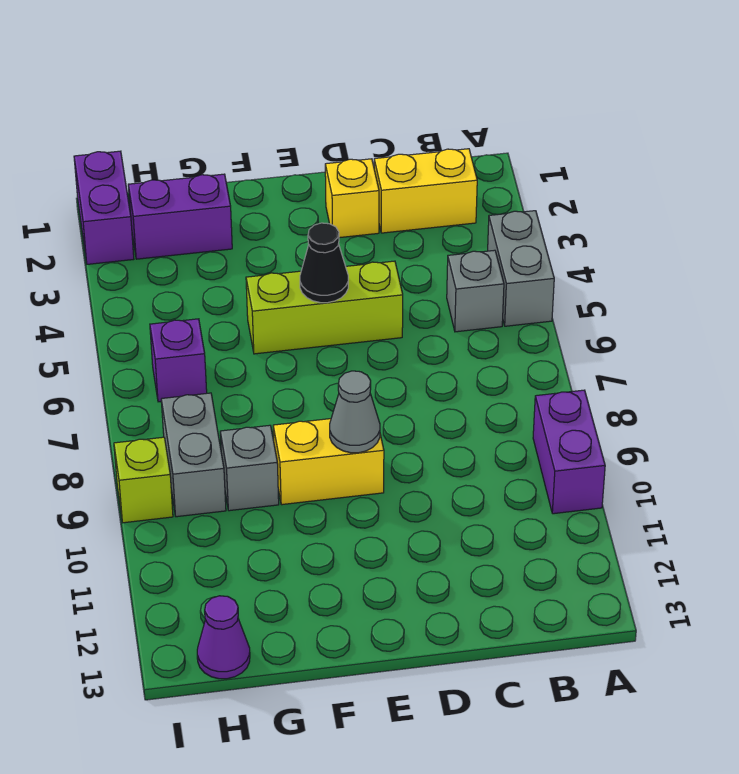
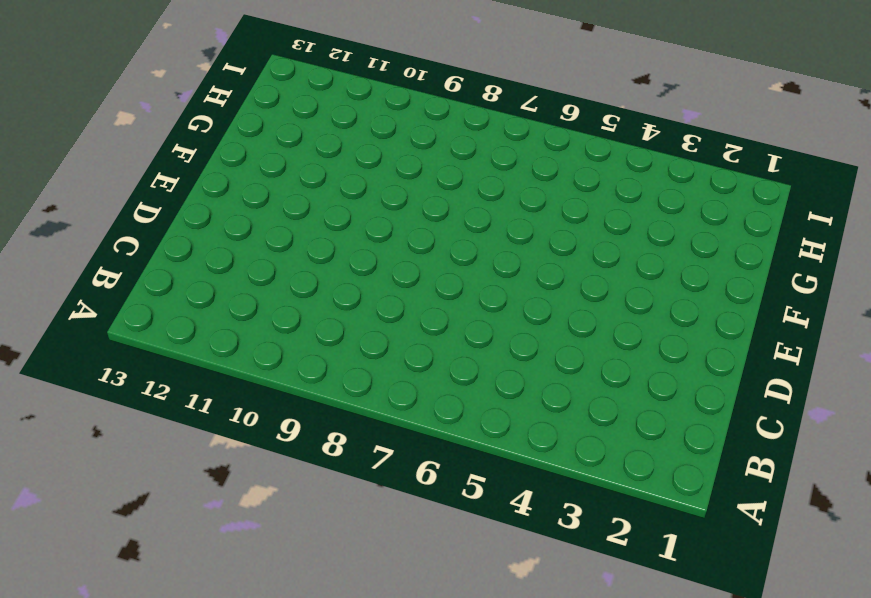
none -> grey 1x2 brick [488,211,554,326]
none -> purple 1x2 brick [533,390,605,514]
none -> yellow 1x2 brick [374,149,477,233]

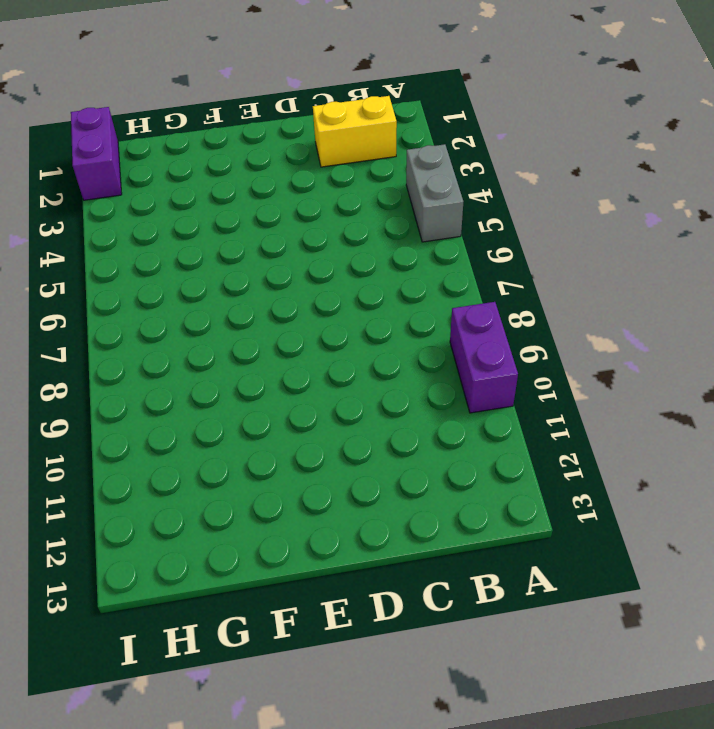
none -> grey 1x1 brick [447,250,504,332]
none -> yellow 1x1 brick [325,159,379,238]
none -> lime 1x3 brick [246,261,403,354]

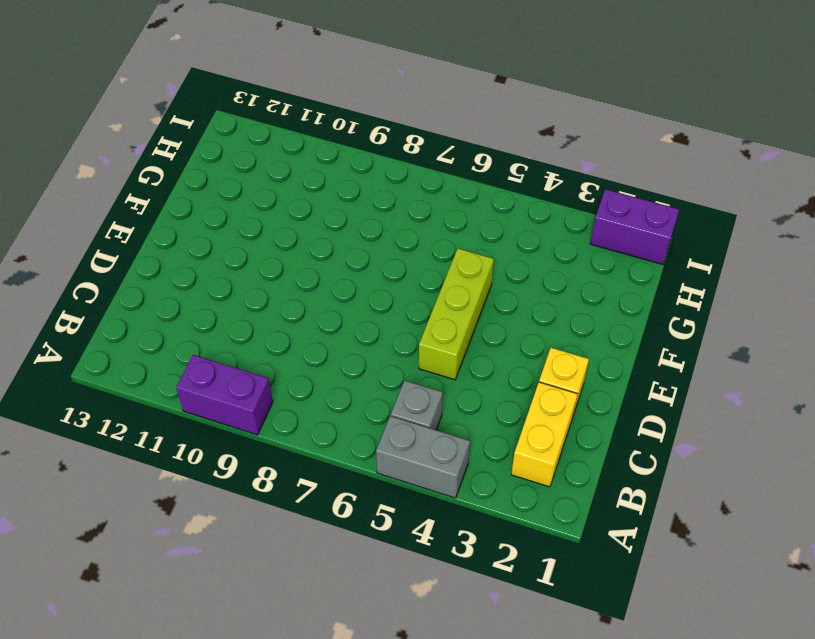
none -> yellow 1x2 brick [273,419,384,505]
none -> purple 1x2 brick [128,174,232,259]
none -> grey 1x1 brick [220,425,279,511]

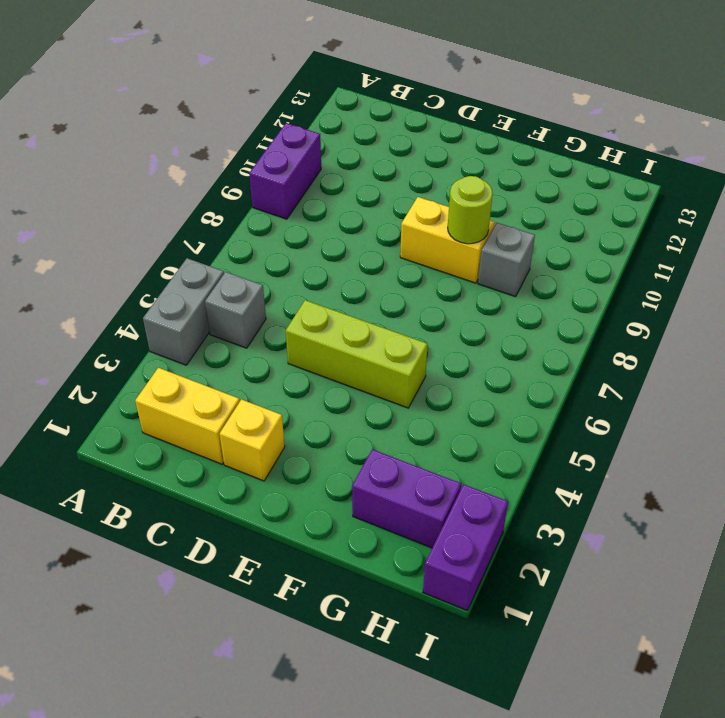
lime 1x1 round brick [448,176,493,244] -> none
none -> purple 1x1 brick [150,319,207,402]
none -> grey 1x2 brick [161,393,226,517]
none -> purple 1x1 cone [197,596,250,679]

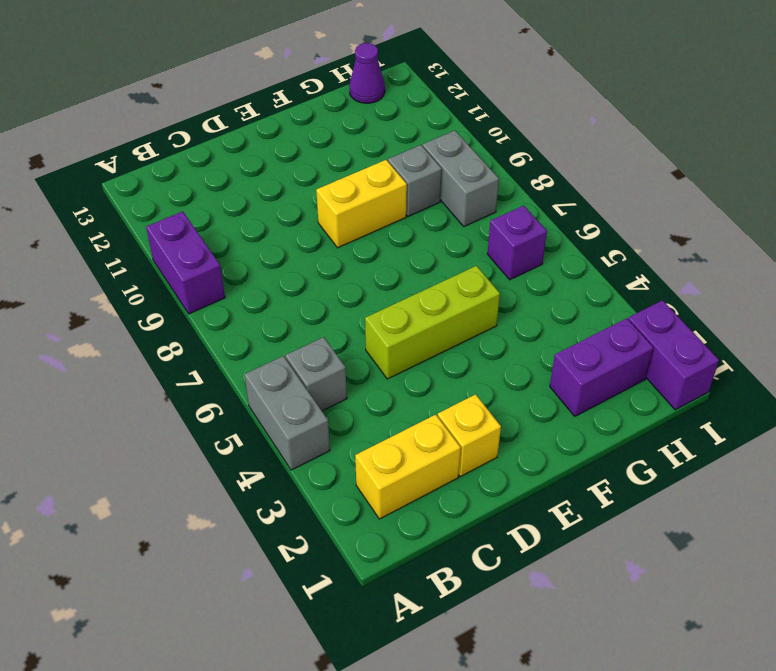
none -> lime 1x1 brick [114,437,173,523]
none -> black 1x1 cone [300,223,348,303]
none -> grey 1x1 cone [330,371,380,453]

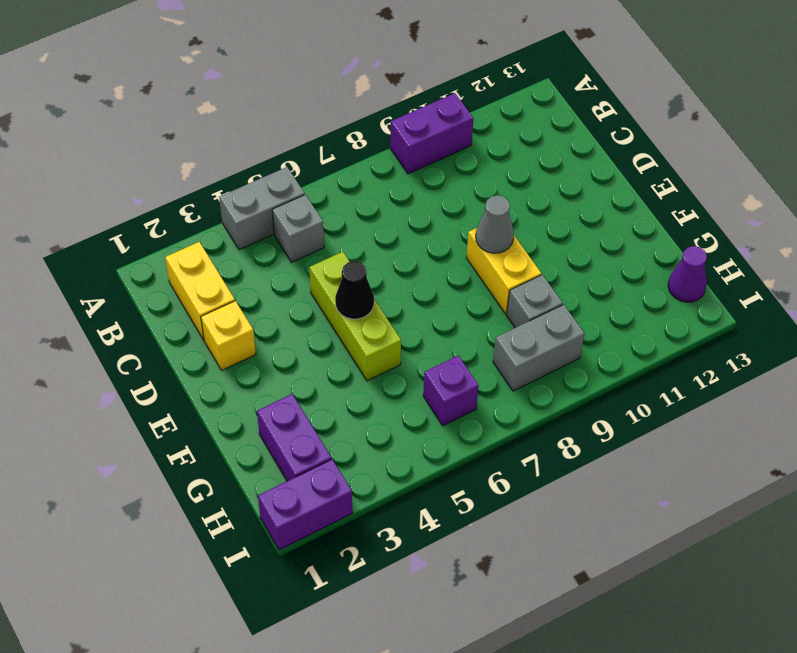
none -> lime 1x1 brick [114,437,173,523]

